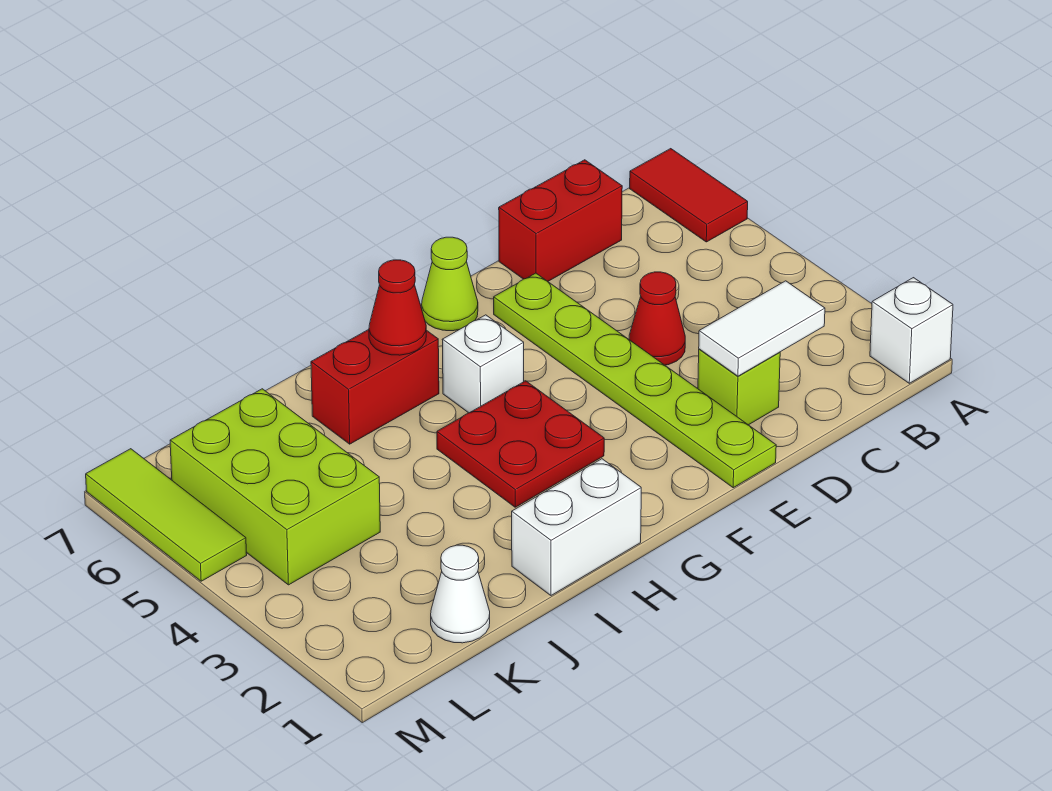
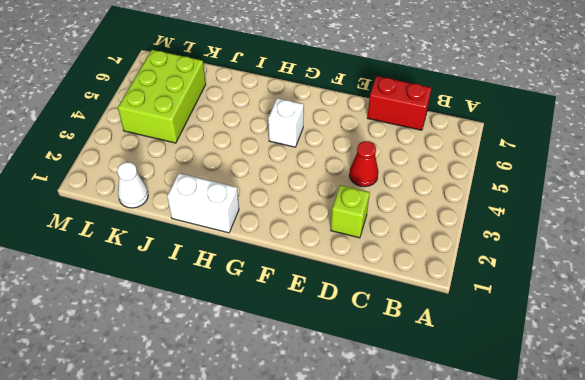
none -> white 1x1 brick [870,278,953,383]
none -> red 1x2 tile [630,149,748,242]
none -> lime 1x6 plate [494,273,776,488]

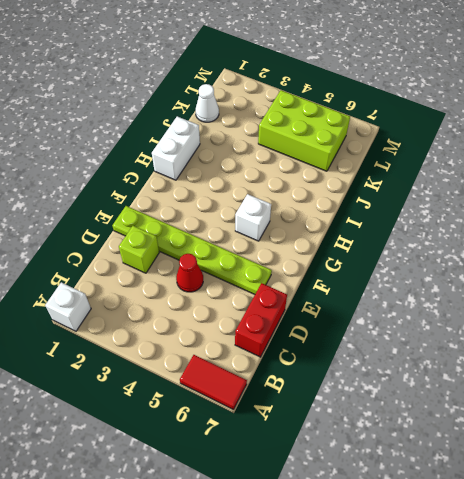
none -> lime 1x1 cone [422,237,478,331]
none -> red 2x2 plate [437,381,604,507]
none -> red 1x2 brick [311,330,439,444]

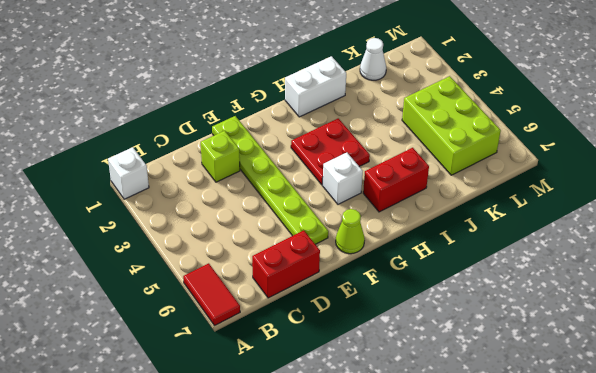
none -> red 1x1 cone [629,272,685,365]
none -> lime 1x3 tile [86,449,247,581]
none -> white 1x2 tile [699,281,825,376]

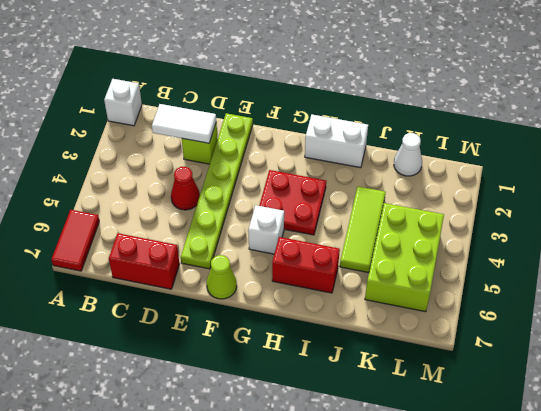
lime 1x3 tile [340,187,386,273] -> lime 1x3 tile moved to [86,449,247,581]
none -> red 1x1 cone [369,260,426,355]

